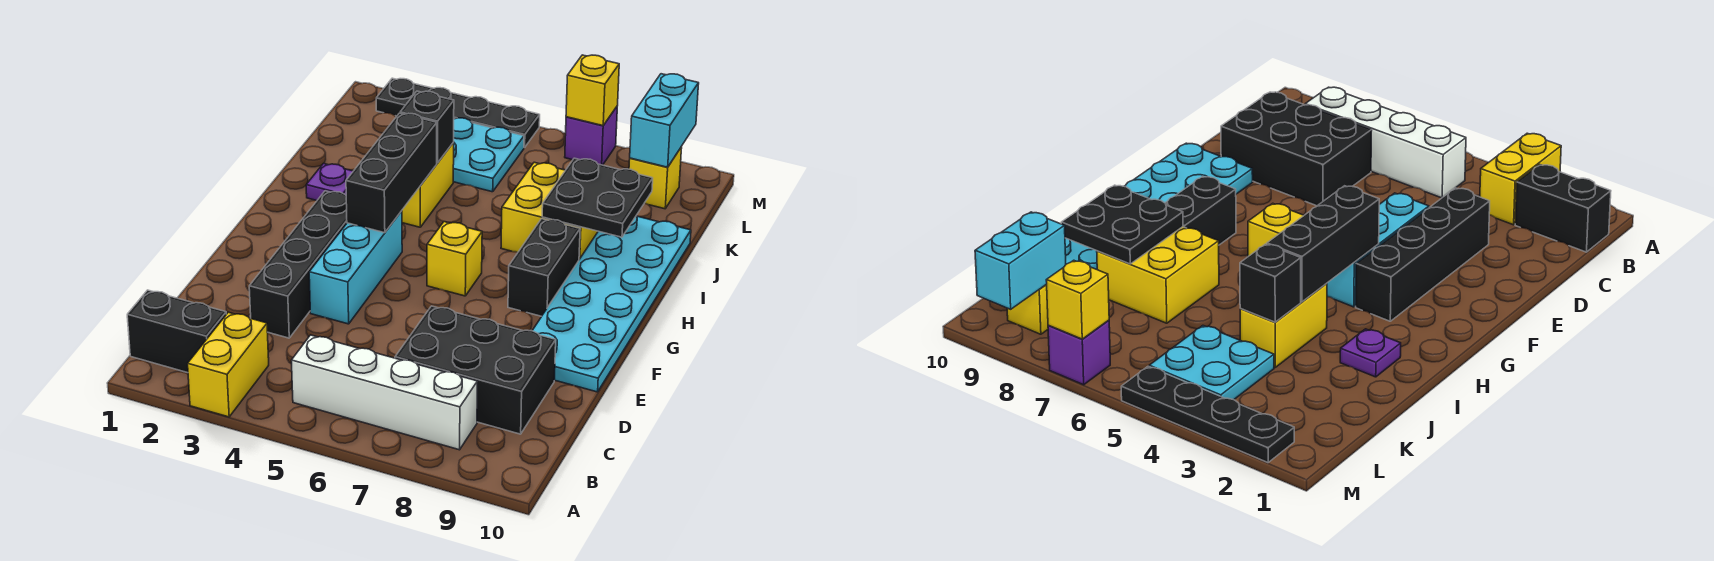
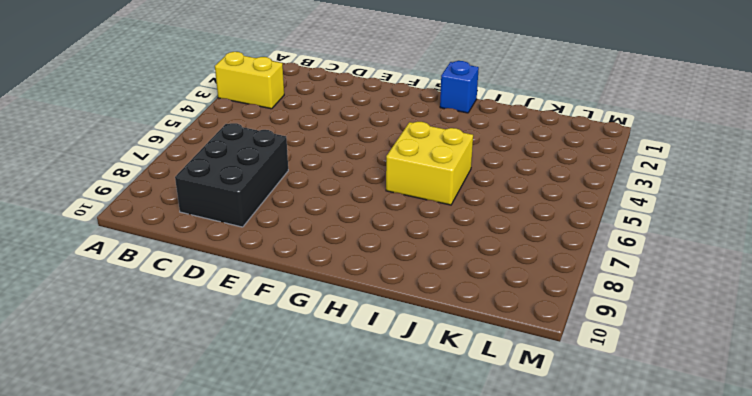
blue 1x1 brick [440,61,479,113] -> none
yellow 2x2 brick [386,122,473,205] -> yellow 2x2 brick moved to [501,162,598,259]
none -> black 1x2 brick [127,290,226,373]
none -> white 1x4 brick [291,335,478,450]
none -> black 1x4 brick [249,191,347,338]

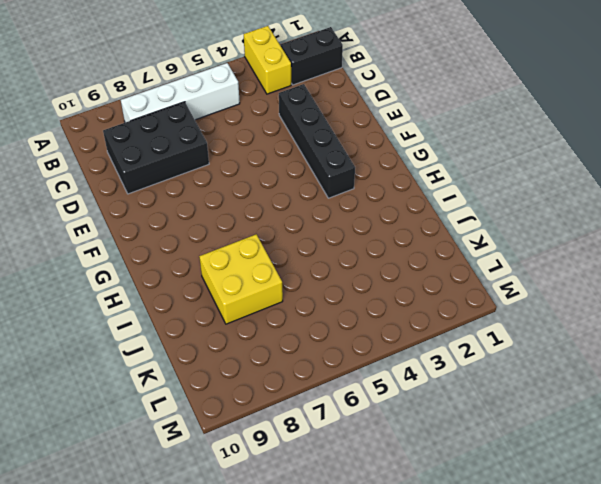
none -> cyan 1x3 brick [309,211,402,324]
none -> cyan 2x6 plate [532,216,691,392]
none -> yellow 1x1 brick [427,222,482,296]

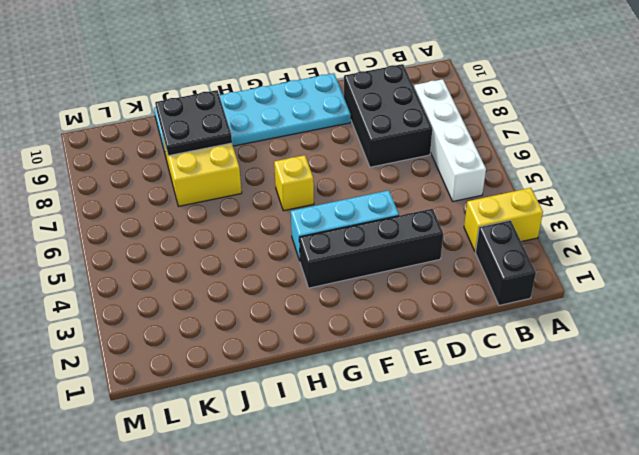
none -> black 1x2 brick [508,219,580,316]
none -> purple 1x1 plate [306,163,353,201]
none -> yellow 1x2 brick [402,143,454,227]

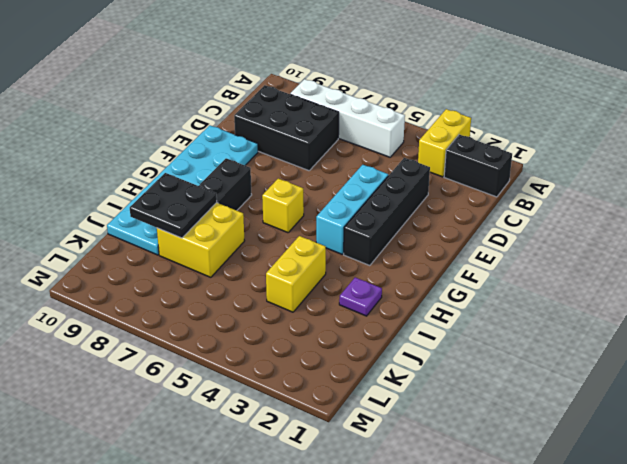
none -> cyan 2x2 plate [453,118,524,192]
none -> yellow 1x1 brick [629,147,682,209]
none -> black 1x4 plate [376,78,540,148]

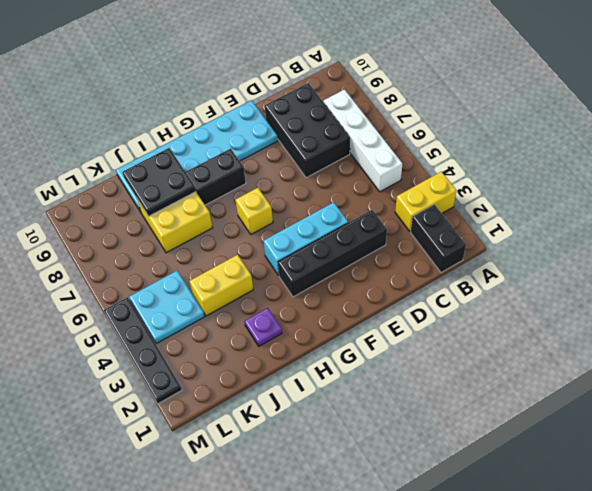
none -> yellow 1x1 brick [629,147,682,209]
none -> purple 1x1 brick [565,107,617,165]
none -> black 1x3 brick [346,113,437,233]

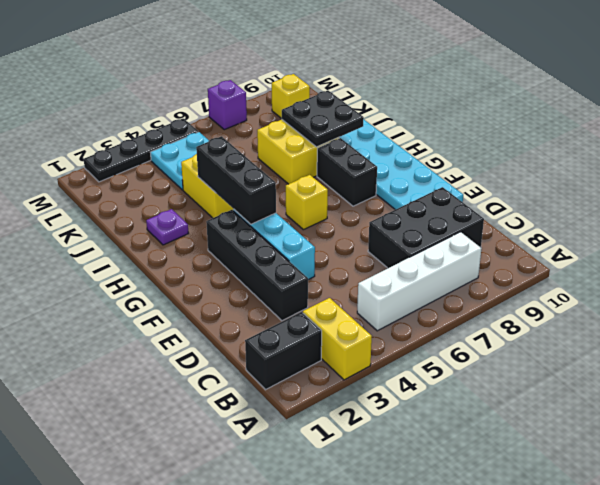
none -> black 1x1 brick [400,91,454,163]
none -> cyan 1x2 brick [630,74,699,167]
none -> yellow 1x1 brick [566,55,619,126]

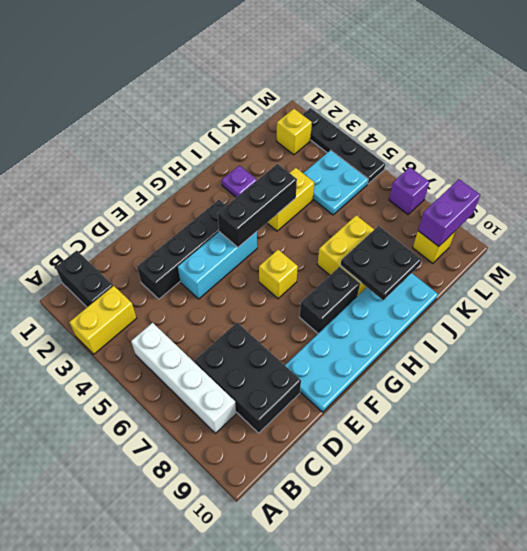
yellow 1x1 brick [276,109,312,155] -> yellow 1x1 brick moved to [566,55,619,126]
purple 1x2 brick [418,179,480,247] -> cyan 1x2 brick [630,74,699,167]
none -> black 1x1 brick [400,91,454,163]

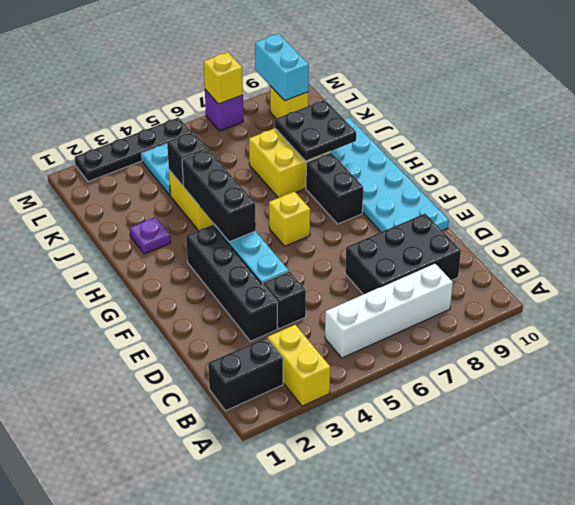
black 1x1 brick [263,271,306,329] -> none

